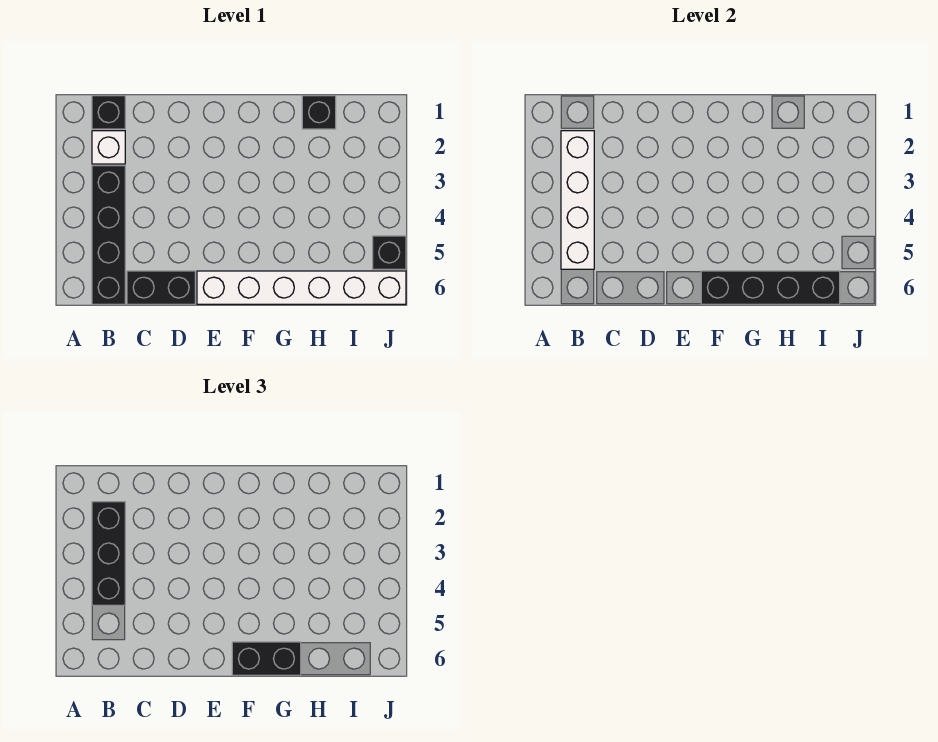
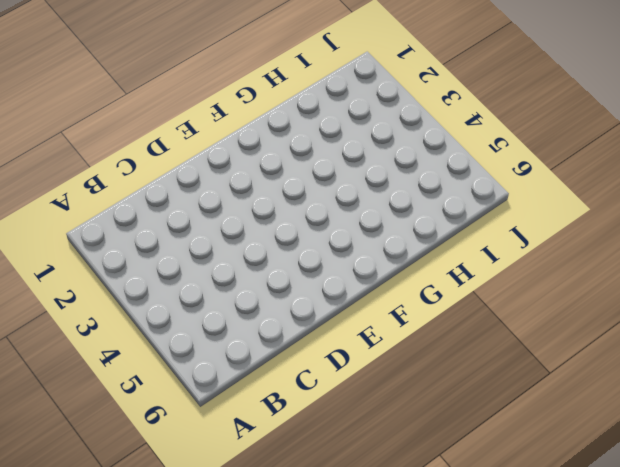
none -> black 1x1 brick [92,96,125,129]
none -> white 1x1 brick [92,131,125,164]

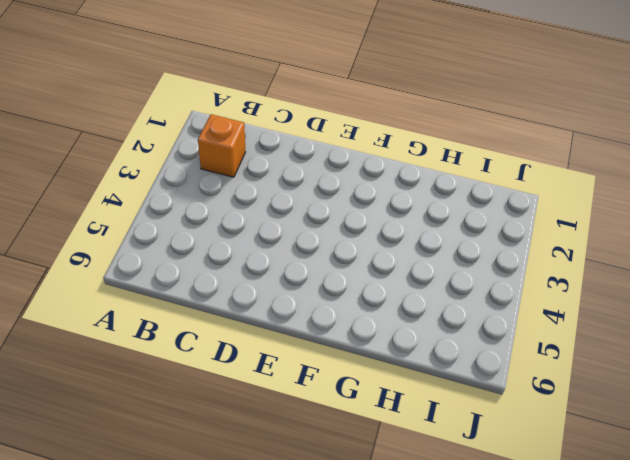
orange 1x1 brick [198,114,245,177] -> white 1x1 brick [92,131,125,164]
none -> black 1x1 brick [92,96,125,129]
none -> black 1x4 brick [92,166,125,304]

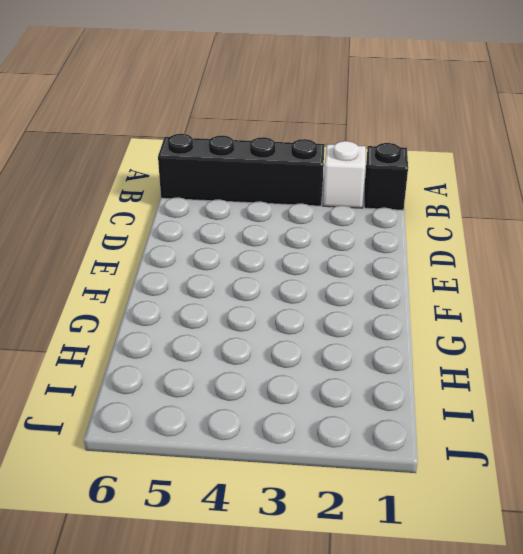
none -> black 1x2 brick [127,271,195,304]
none -> white 1x6 brick [197,271,406,304]

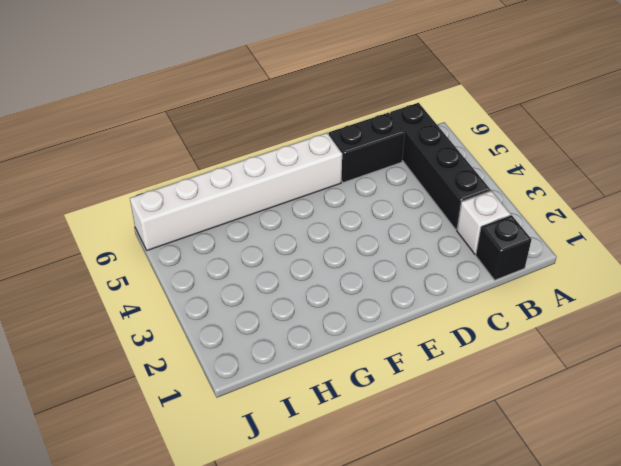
none -> black 1x1 brick [302,96,336,129]
none -> black 1x1 brick [373,236,406,269]

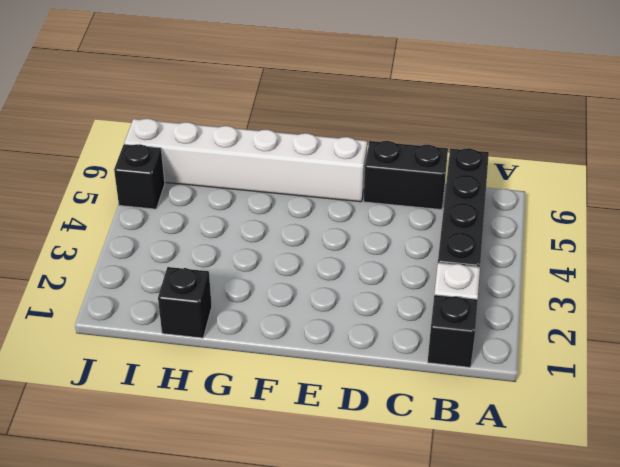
none -> white 1x4 brick [561,131,594,269]
none -> black 1x4 brick [701,271,840,304]

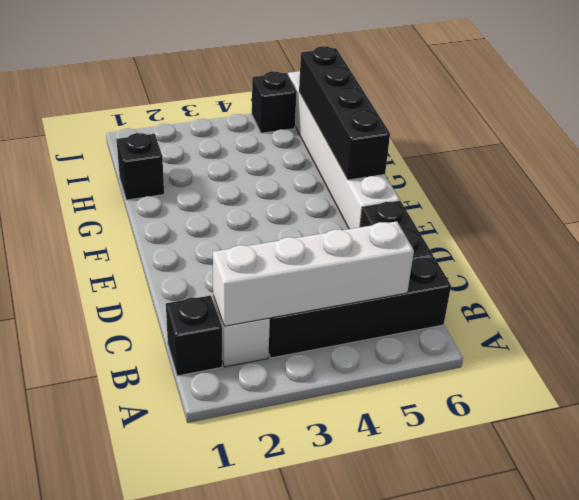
none -> black 1x3 brick [92,502,125,605]
none -> black 1x2 brick [232,642,301,675]

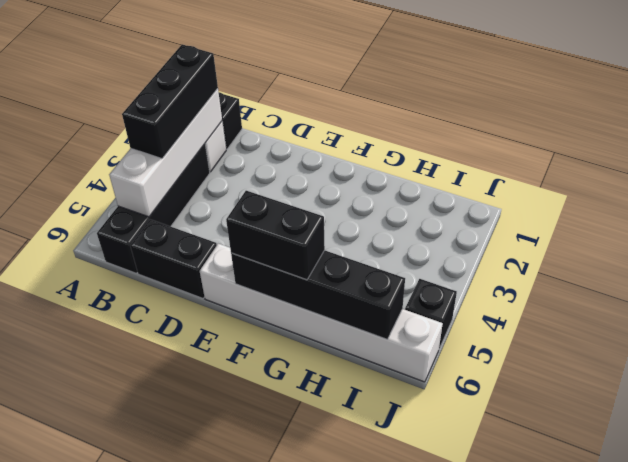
none -> black 1x1 brick [302,96,336,129]

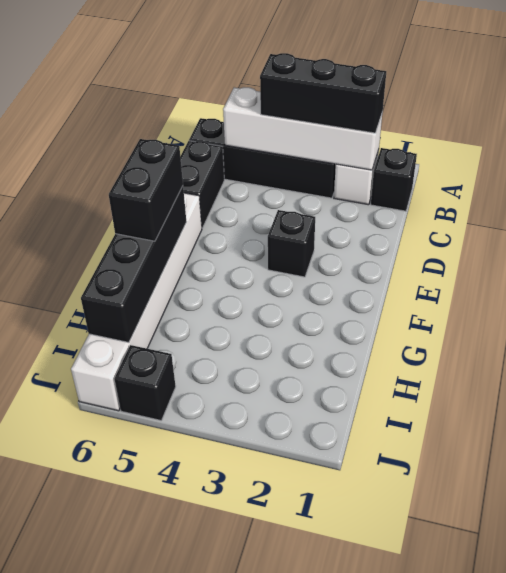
black 1x1 brick [268,210,315,277] -> black 1x1 brick moved to [302,96,336,129]

